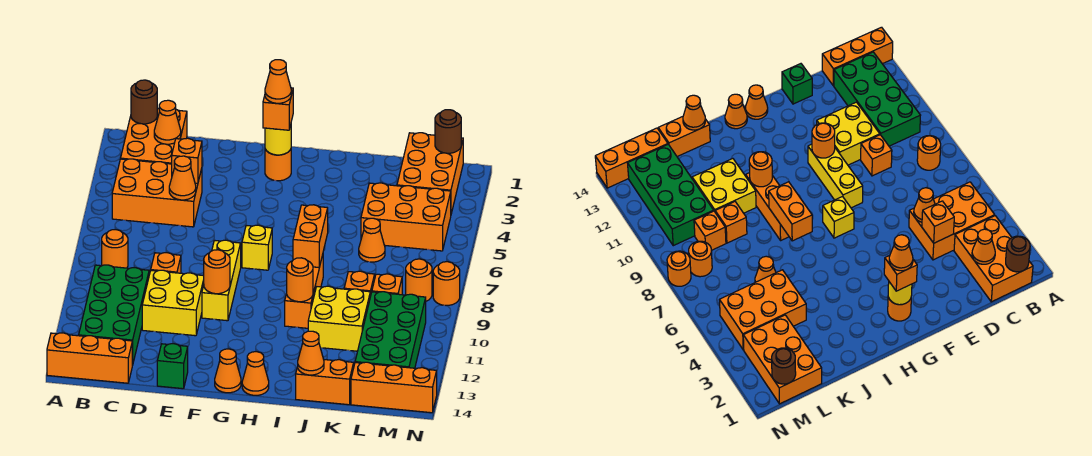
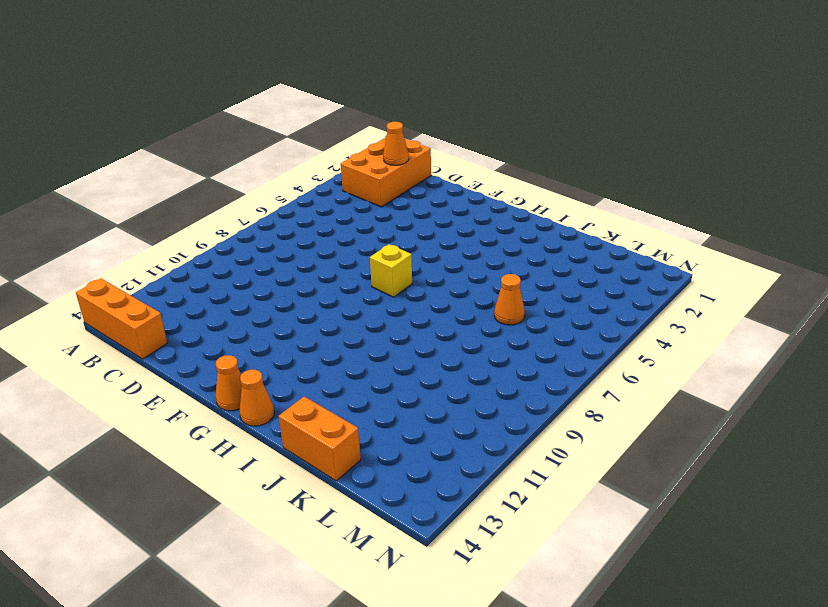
none -> orange 2x3 brick [112,159,202,227]
none -> orange 1x1 round brick [102,230,128,268]
none -> green 2x4 brick [79,265,149,365]
none -> orange 1x1 brick [151,253,181,273]

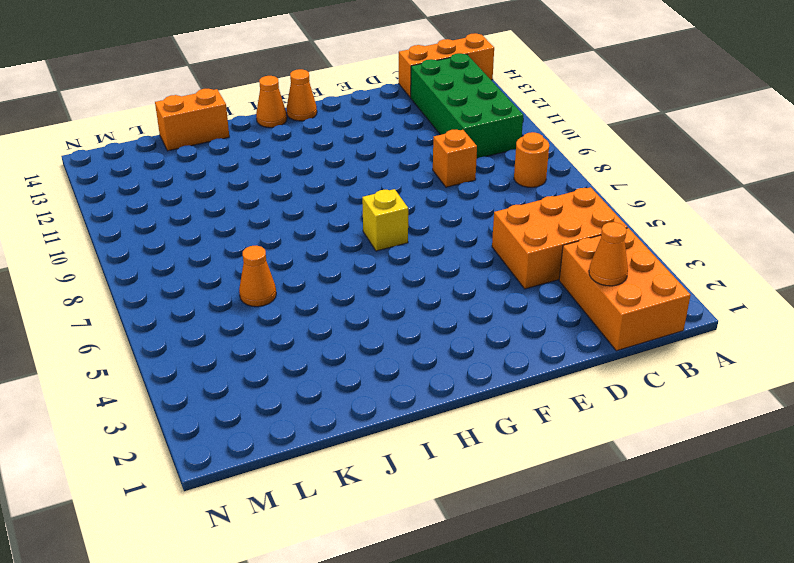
none -> yellow 2x2 brick [142,270,204,336]
none -> green 1x1 brick [157,344,188,389]
none -> yellow 1x3 brick [202,240,241,321]
none -> orange 1x1 round brick [265,149,291,181]

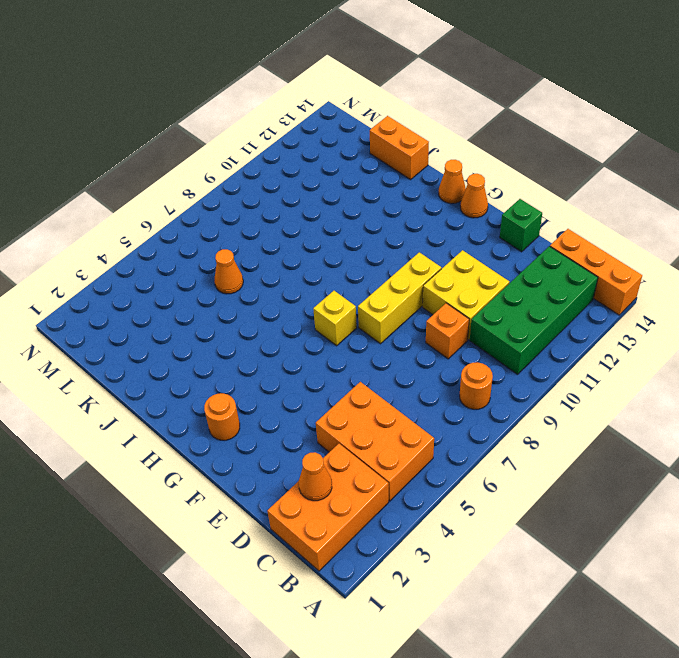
none -> orange 1x3 brick [285,255,323,328]
none -> yellow 2x2 brick [308,286,370,351]
none -> orange 2x3 brick [361,183,451,251]
none -> orange 1x1 brick [344,271,375,297]

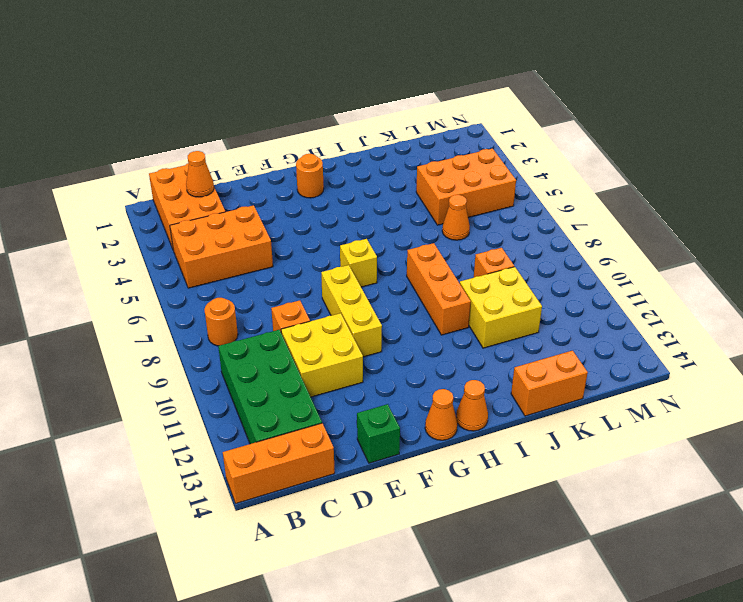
none -> orange 2x3 brick [397,133,463,214]
none -> orange 1x1 brick [372,274,402,295]
none -> green 2x4 brick [355,292,426,368]
none -> orange 1x3 brick [351,362,437,413]

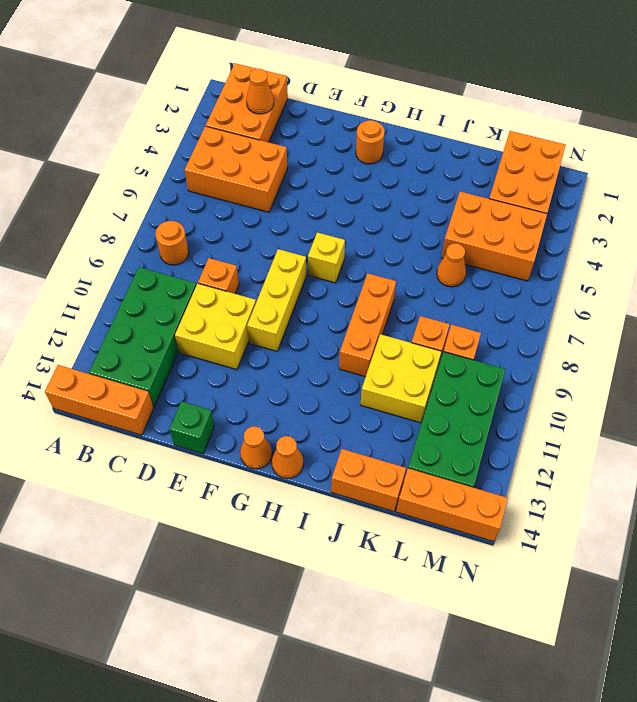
none -> orange 1x1 round brick [406,259,432,301]
none -> orange 1x1 round brick [433,262,460,305]
none -> brown 1x1 round brick [131,80,157,124]
none -> orange 1x1 brick [172,138,202,183]

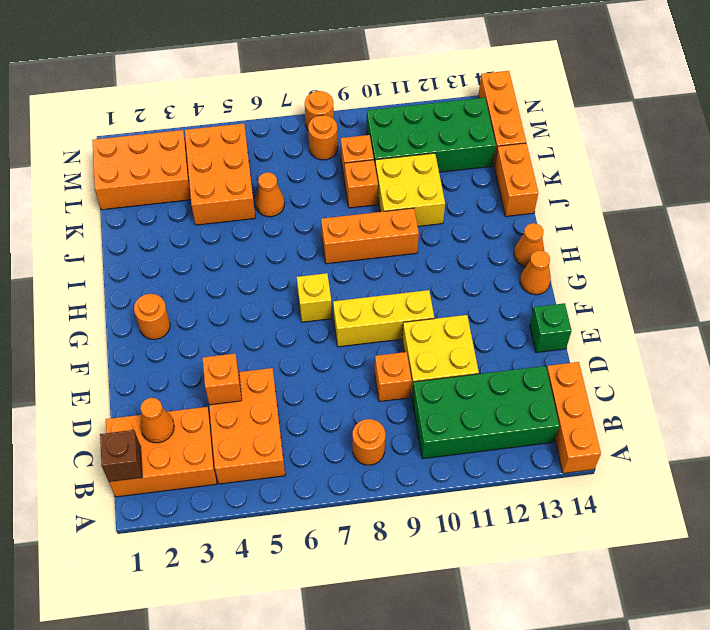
brown 1x1 brick [100,430,142,482] -> brown 1x1 round brick [131,80,157,124]
none -> orange 1x1 cone [169,156,196,200]
none -> orange 1x1 round brick [204,250,230,294]
none -> yellow 1x1 round brick [265,125,291,155]
none -> orange 1x2 brick [293,205,328,267]

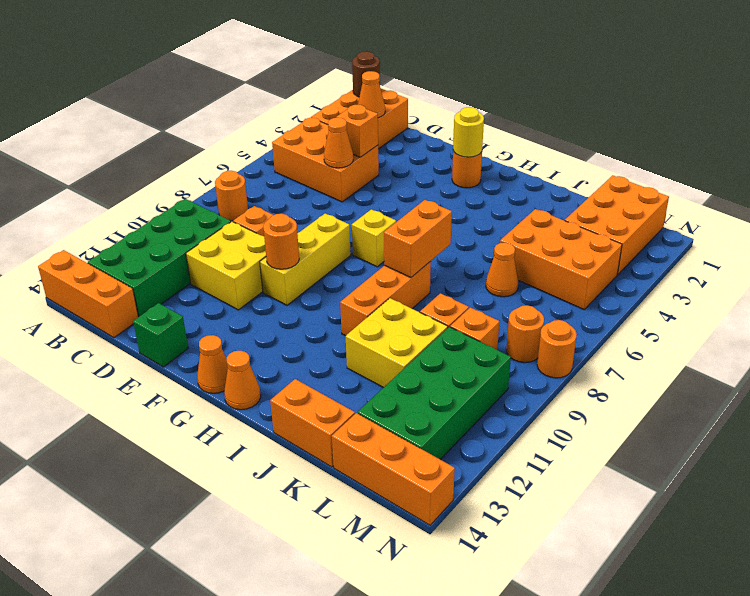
none -> orange 1x1 round brick [287,258,313,302]
none -> orange 1x1 cone [298,331,324,375]
none -> brown 1x1 round brick [435,110,461,153]
none -> orange 1x1 brick [263,88,293,130]

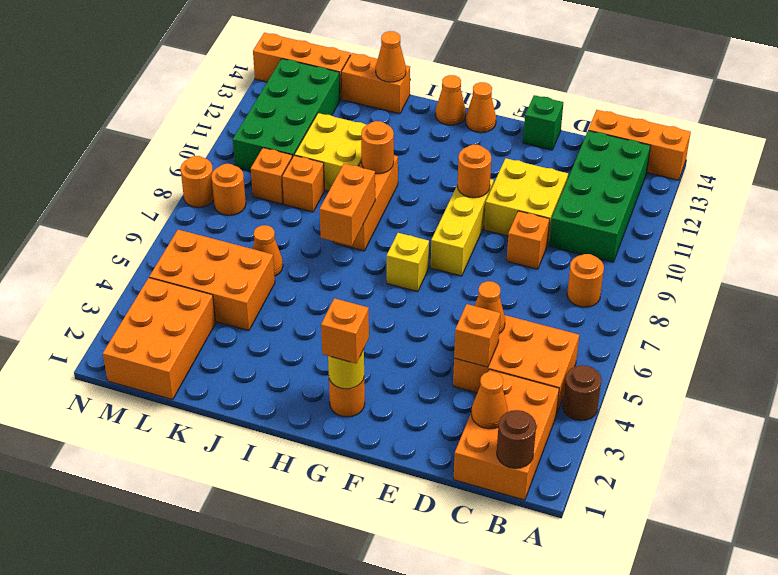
brown 1x1 round brick [563,365,601,421] -> brown 1x1 round brick moved to [435,110,461,153]
none -> orange 1x1 cone [265,60,291,103]

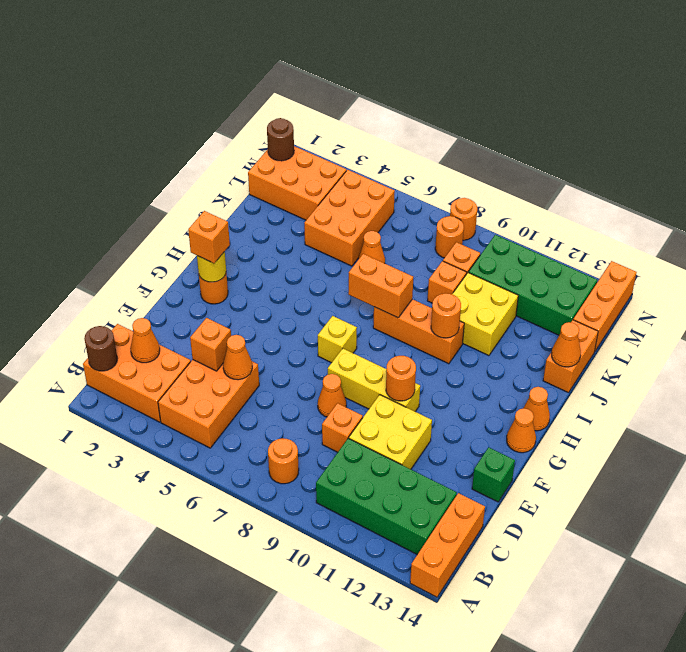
orange 1x1 cone [318,374,346,417] -> orange 1x1 cone moved to [265,60,291,103]

